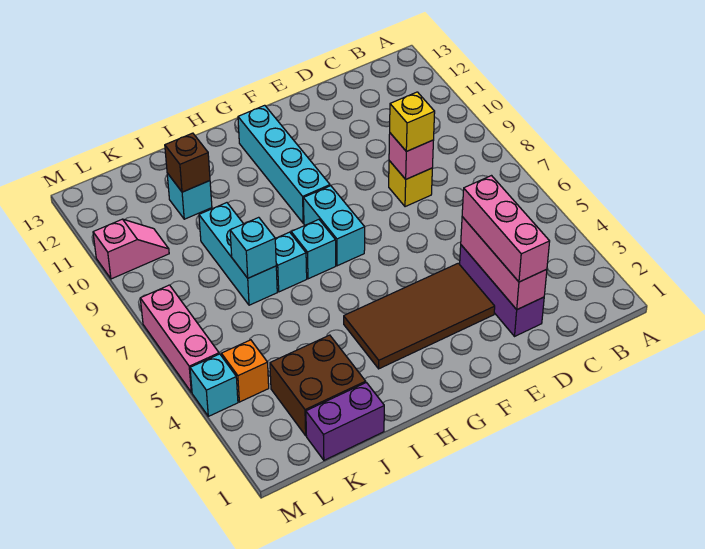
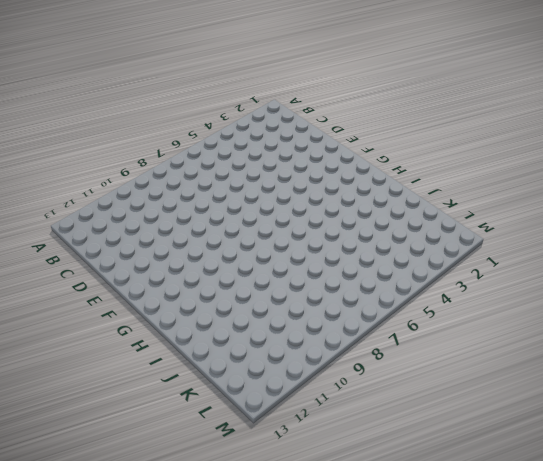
none -> purple 1x3 brick [460,245,544,336]
none -> yellow 1x1 brick [389,161,432,207]
none -> brown 2x4 tile [344,263,495,369]

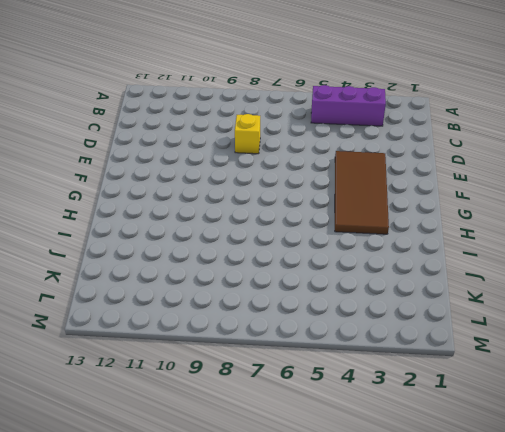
purple 1x3 brick [311,85,386,126] -> purple 1x3 brick moved to [460,245,544,336]
none -> cyan 1x2 brick [303,186,365,266]
none -> cyan 1x4 brick [238,105,330,223]
none -> cyan 1x1 brick [291,219,336,279]

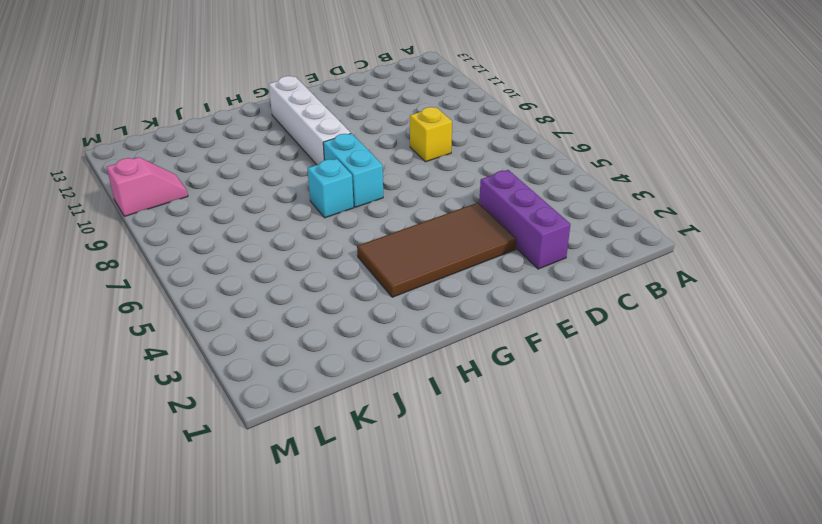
white 1x4 brick [269,76,351,165] -> cyan 1x4 brick [238,105,330,223]
none -> cyan 1x1 brick [275,232,307,292]
none -> purple 1x2 brick [306,383,384,460]
none -> brown 2x2 brick [270,335,366,436]

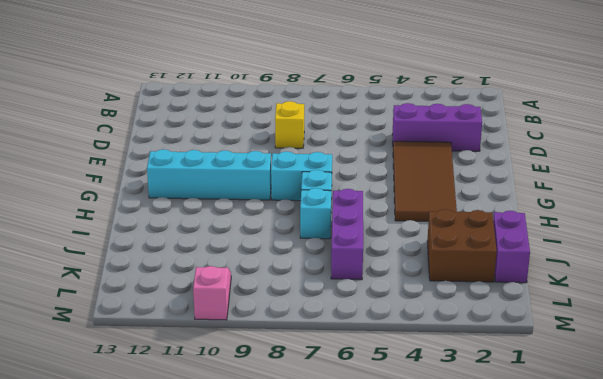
purple 1x3 brick [331,189,363,280] -> none
none -> cyan 1x3 brick [199,203,277,305]
none -> cyan 1x1 brick [167,173,212,219]
none -> orange 1x1 brick [221,340,269,402]

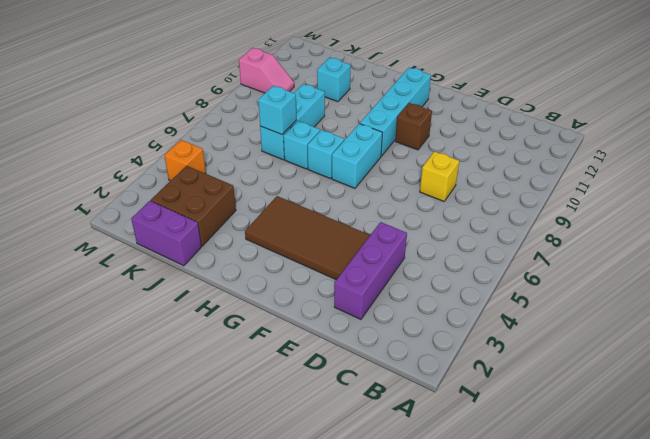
brown 1x1 brick [395,103,432,150] -> brown 1x1 brick moved to [165,133,210,192]
none -> cyan 1x1 brick [190,354,238,416]
none -> pink 1x3 brick [140,285,219,393]
none -> pink 1x3 brick [461,217,547,310]

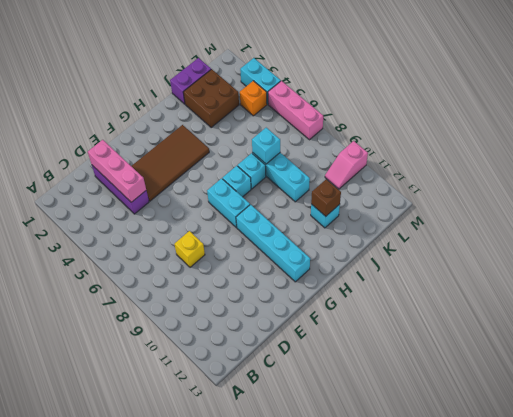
cyan 1x2 brick [240,58,281,104] -> cyan 1x1 brick [190,354,238,416]
none -> pink 1x1 brick [389,133,434,179]
none -> pink 1x3 brick [462,176,550,282]
none -> yellow 1x1 brick [390,92,435,151]

